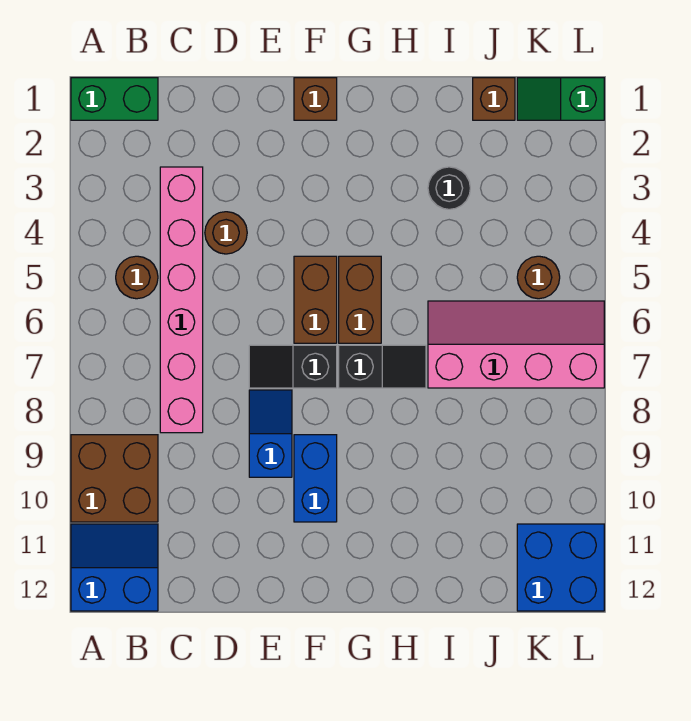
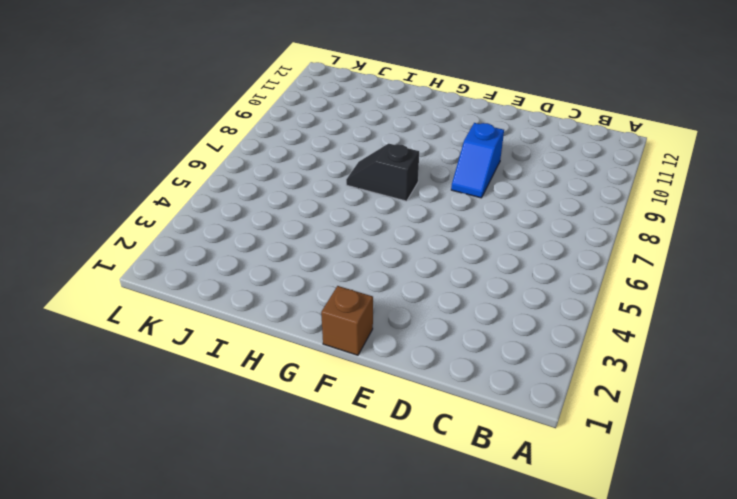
none -> green 1x2 brick [71,78,158,120]
none -> brown 2x2 brick [71,435,158,522]
none -> blue 2x2 slope [71,524,158,611]

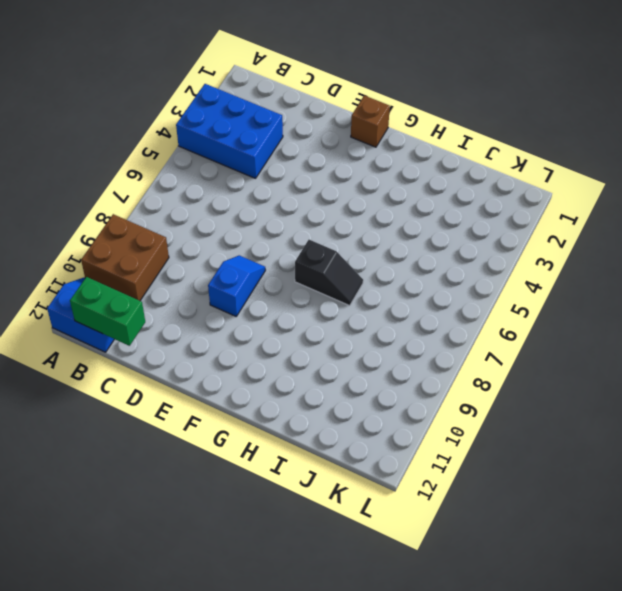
blue 2x3 brick [176,84,283,178] -> pink 1x6 brick [160,167,203,433]
green 1x2 brick [70,277,145,346] -> green 1x2 brick moved to [71,78,158,120]
none -> brown 1x1 round brick [116,256,158,299]
none -> brown 1x1 round brick [205,212,247,254]
none -> black 1x2 slope [249,345,337,388]

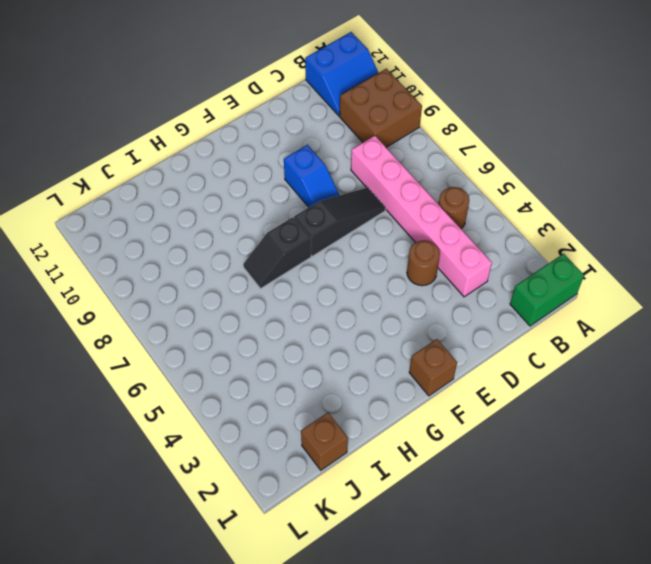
black 1x3 slope [294,188,386,256] -> black 1x2 slope [249,345,337,388]
none -> brown 1x2 brick [294,256,337,343]
none -> blue 1x2 brick [294,435,337,522]
none -> brown 1x2 brick [339,256,381,343]

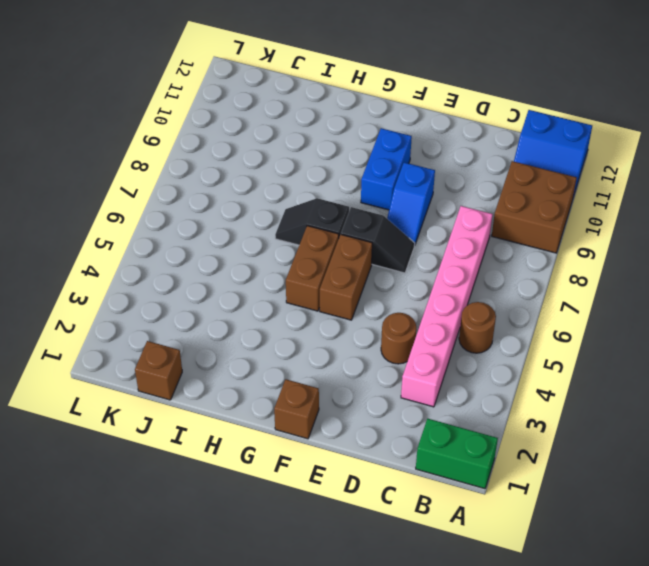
none -> black 1x1 round brick [428,167,470,209]
none -> pink 2x4 slope [428,301,604,388]
none -> green 1x2 slope [517,78,604,120]

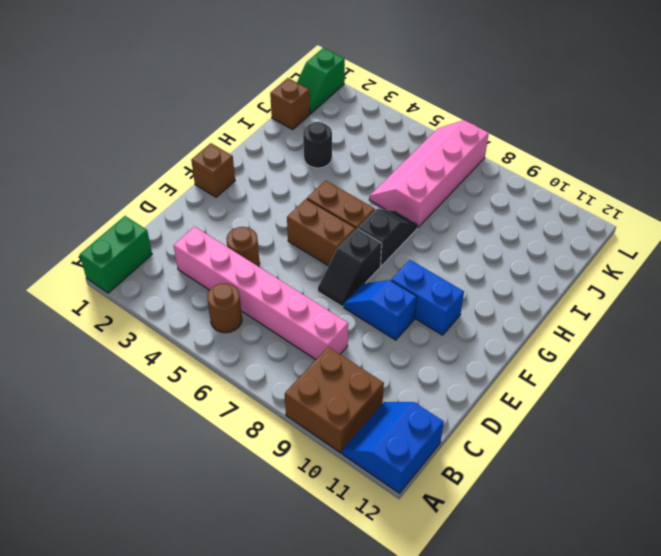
none -> brown 1x1 round brick [517,256,560,299]
none -> blue 2x2 brick [517,524,604,611]

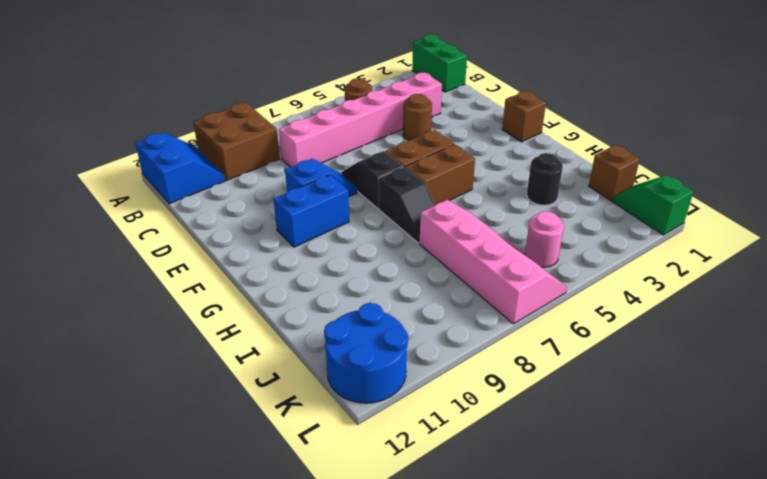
pink 1x1 round brick [525,211,564,267] -> brown 1x1 round brick [517,256,560,299]
blue 2x2 round brick [324,303,408,403] -> blue 2x2 brick [517,524,604,611]

